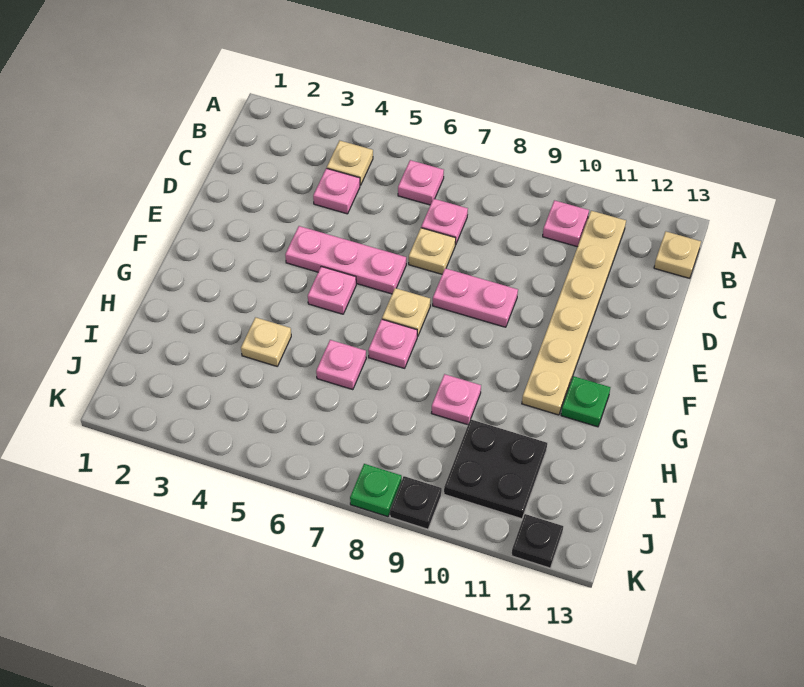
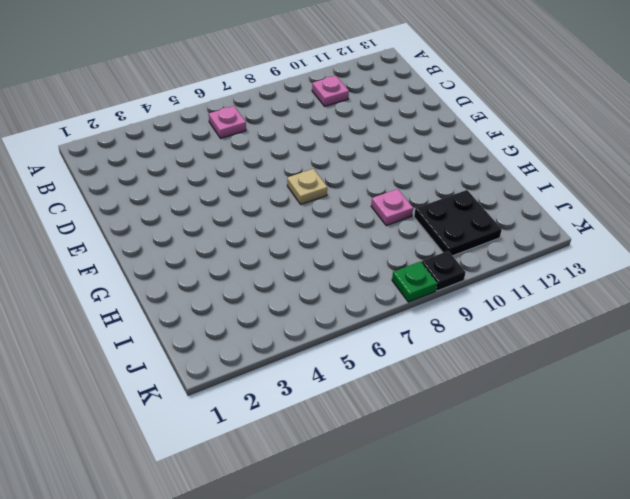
none -> tan 1x1 plate [327,140,373,185]
none -> tan 1x6 plate [522,211,626,415]
none -> tan 1x1 plate [654,232,701,278]

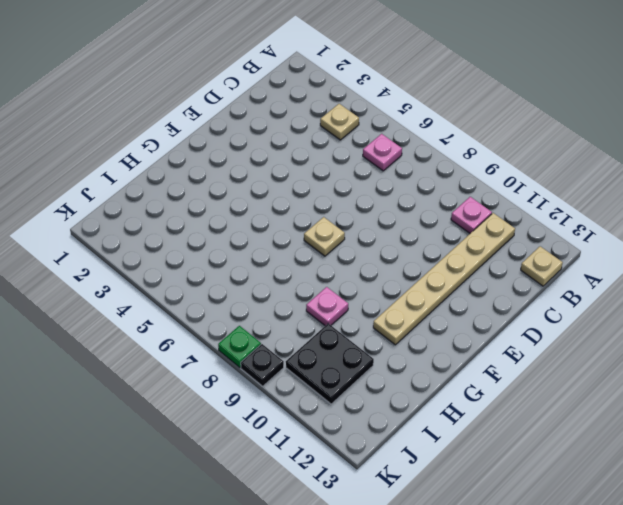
none -> pink 1x1 plate [313,168,360,214]
none -> pink 1x1 plate [421,199,468,245]
none -> tan 1x1 plate [409,228,456,274]

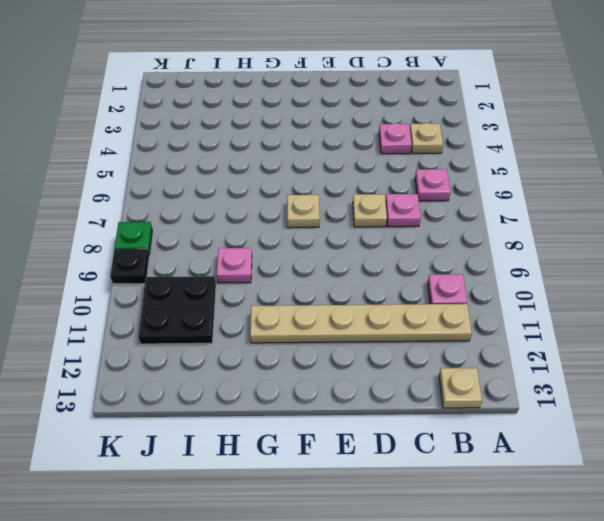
none -> pink 1x3 plate [285,226,406,294]
none -> pink 1x2 plate [433,268,518,327]
none -> pink 1x1 plate [308,266,356,314]

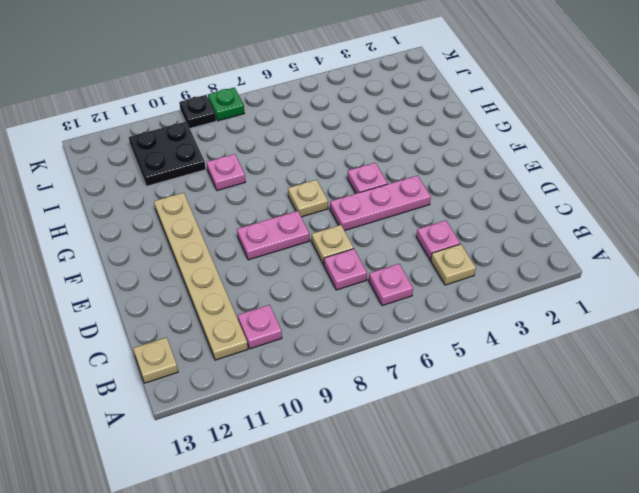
none -> pink 1x1 plate [368,319,417,368]
none -> green 1x1 plate [561,376,611,427]
none -> tan 1x1 plate [241,317,291,366]

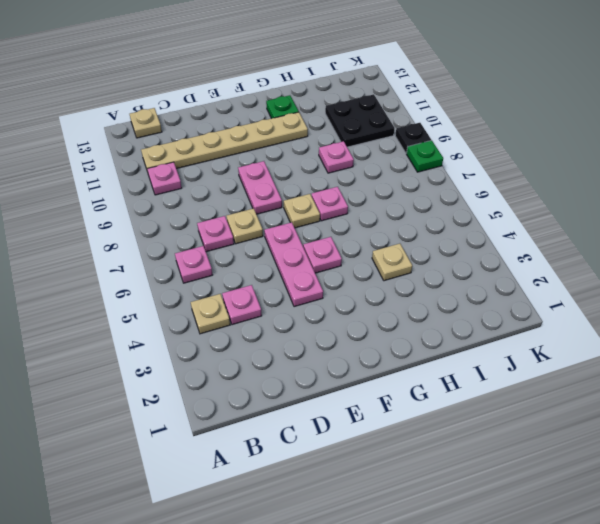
none -> pink 1x1 plate [316,340,366,390]
none -> black 1x1 plate [511,514,563,568]

